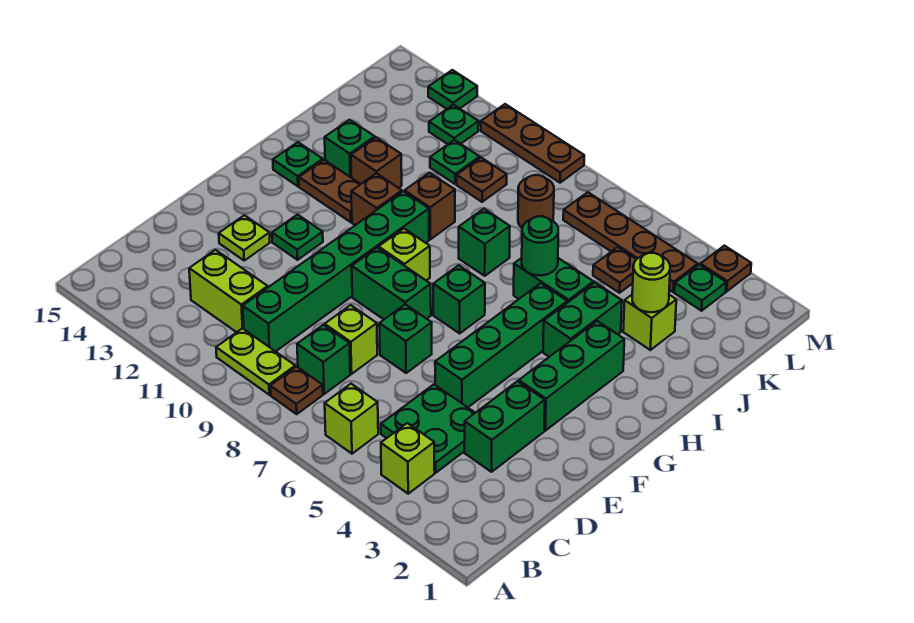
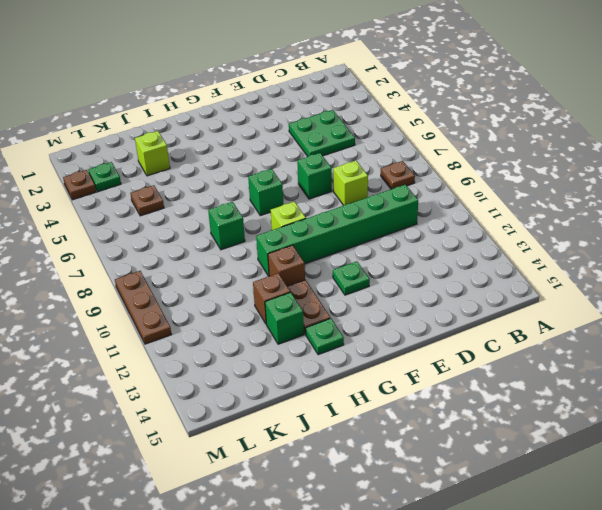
none -> lime 1x1 brick [381,423,435,494]
none -> lime 1x1 brick [325,384,378,454]
none -> lime 1x2 plate [216,328,295,395]
none -> green 1x1 brick [297,325,350,394]

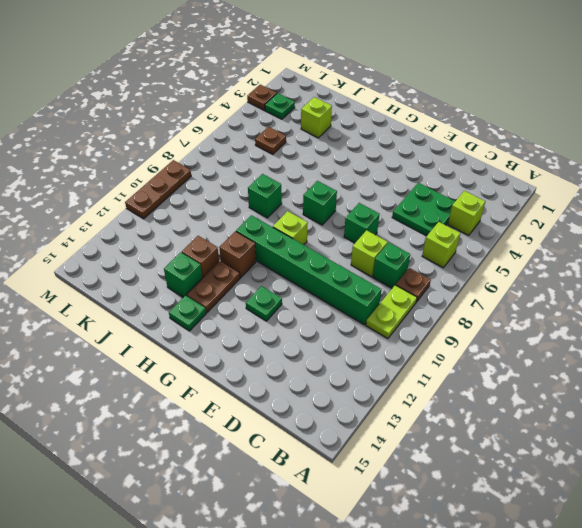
none -> lime 1x2 brick [189,250,268,332]
none -> green 1x2 brick [464,381,545,472]
none -> green 1x4 brick [435,283,567,407]
none -> lime 1x1 plate [219,215,270,260]

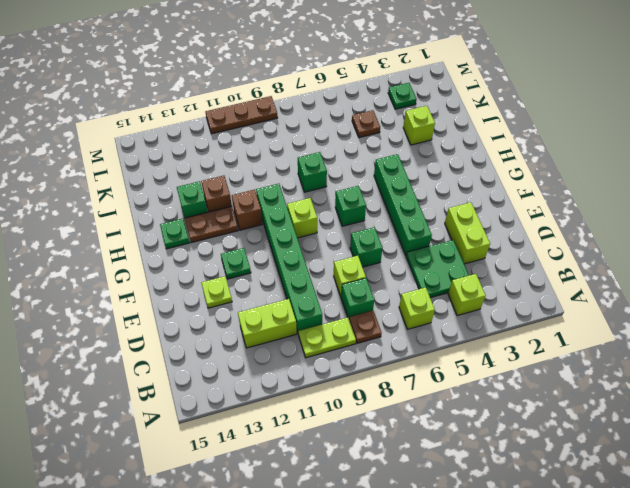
lime 1x2 brick [445,202,490,264] -> green 1x2 brick [464,381,545,472]
none -> green 1x3 brick [519,321,624,431]
none -> green 1x2 brick [352,248,431,319]
none -> green 1x2 brick [543,283,622,357]
none -> green 1x2 brick [514,258,594,303]

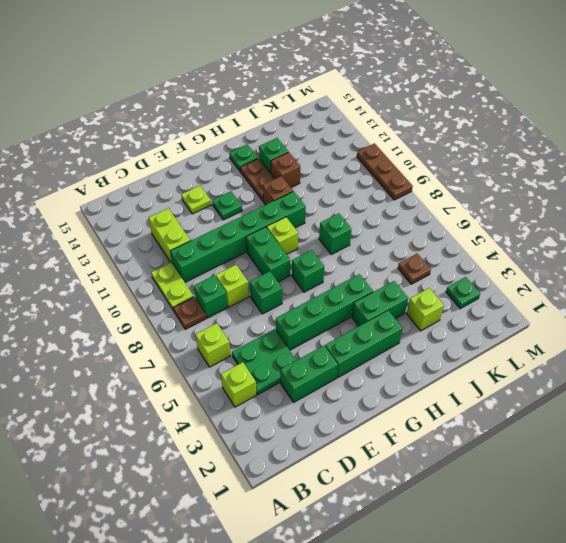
none -> green 1x2 brick [514,258,594,303]
none -> brown 1x1 brick [404,173,455,239]
none -> brown 1x1 round brick [518,175,554,228]
none -> brown 1x1 plate [457,158,507,202]

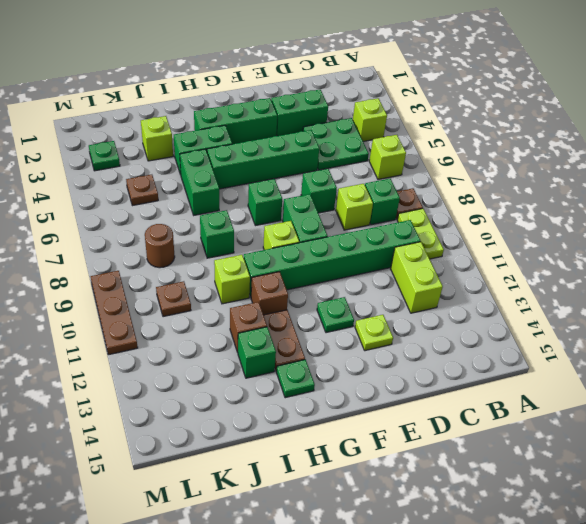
lime 1x1 brick [214,255,250,304] -> brown 1x1 brick [404,173,455,239]
none -> green 1x1 plate [430,140,480,184]
none -> brown 1x4 plate [563,192,698,292]
none -> green 1x1 plate [429,105,479,144]
none -> brown 1x1 plate [700,246,751,291]

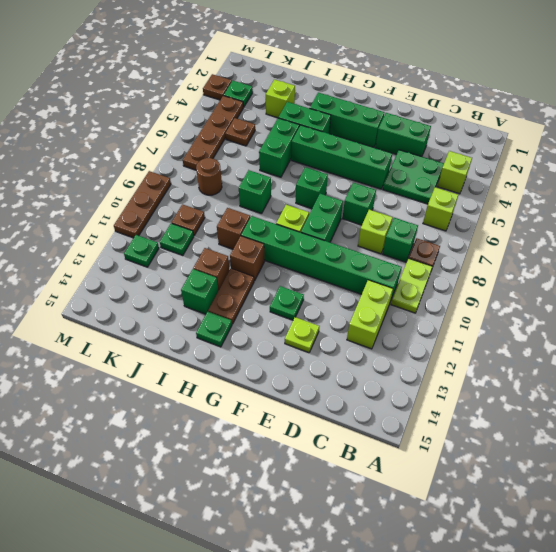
none -> green 1x1 plate [428,70,477,109]
none -> green 1x1 round brick [522,216,558,275]
none -> lime 1x1 round brick [632,253,670,312]

